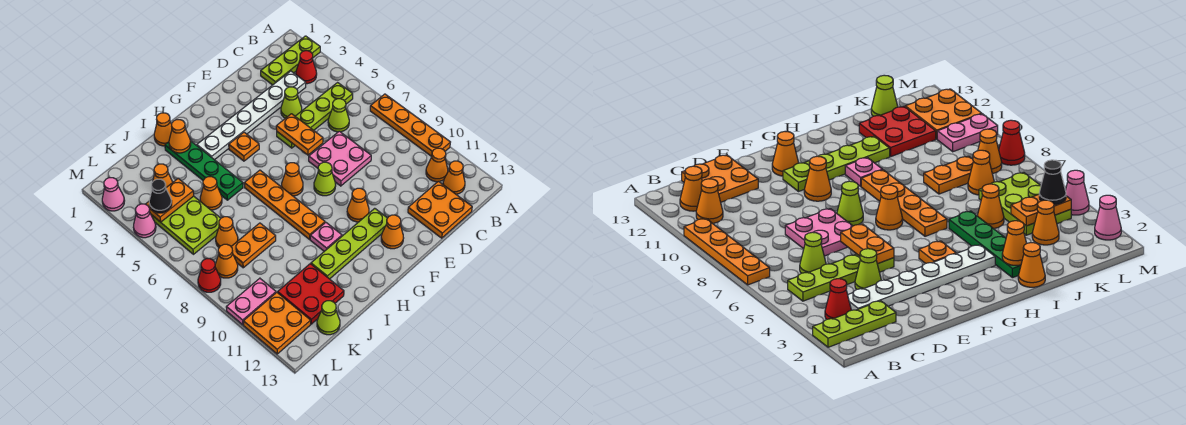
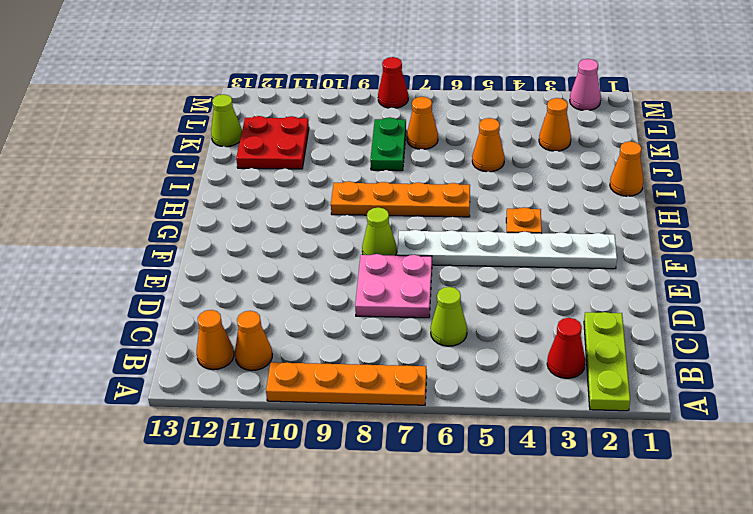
white 1x6 plate [397,230,617,269] -> white 1x6 plate turned to [197,71,306,160]
green 1x2 plate [370,117,406,171] -> orange 1x2 plate [231,223,276,268]
none -> lime 1x4 plate [277,83,353,148]
none -> orange 2x2 plate [408,181,472,238]
none -> lime 1x1 cone [281,87,302,118]
none -> orange 1x1 cone [347,188,369,222]

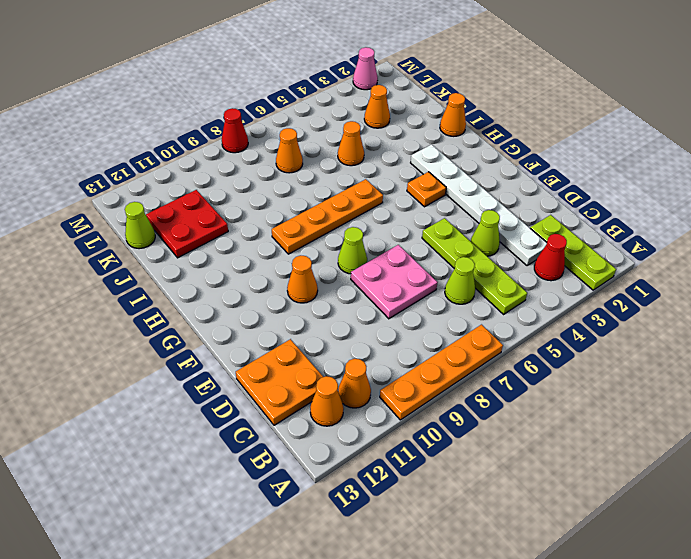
none -> lime 1x4 plate [311,208,387,279]
none -> orange 1x1 cone [381,215,403,249]
none -> orange 1x1 cone [282,163,303,196]
none -> pink 1x1 plate [310,223,342,251]

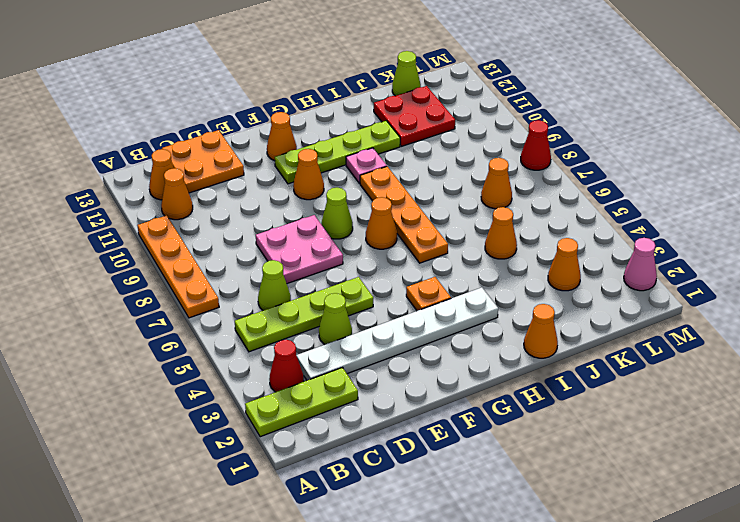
none -> green 1x4 plate [165,142,243,200]
none -> orange 1x2 plate [231,223,276,268]
none -> lime 2x3 plate [151,196,221,254]
none -> orange 1x1 cone [215,244,238,278]

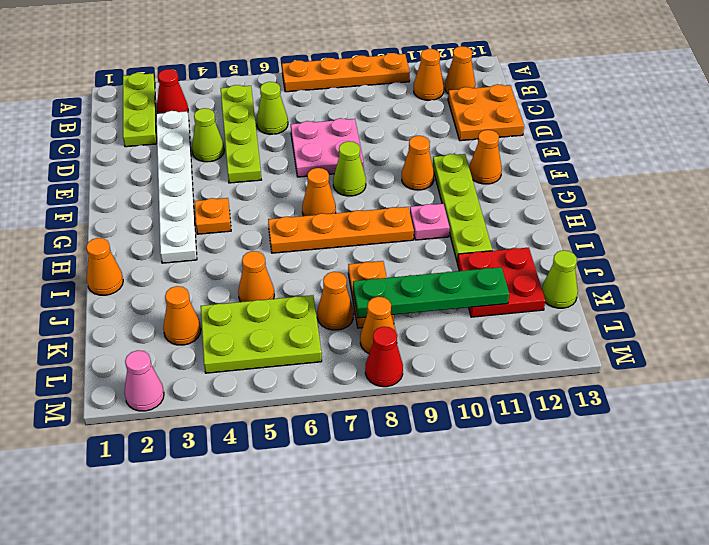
green 1x4 plate [353,267,509,318] -> green 1x4 plate moved to [165,142,243,200]
none -> pink 1x2 plate [226,278,276,325]
none -> orange 2x2 plate [243,292,311,354]
none -> pink 1x1 cone [133,204,156,238]
none -> orange 1x2 plate [276,114,323,155]

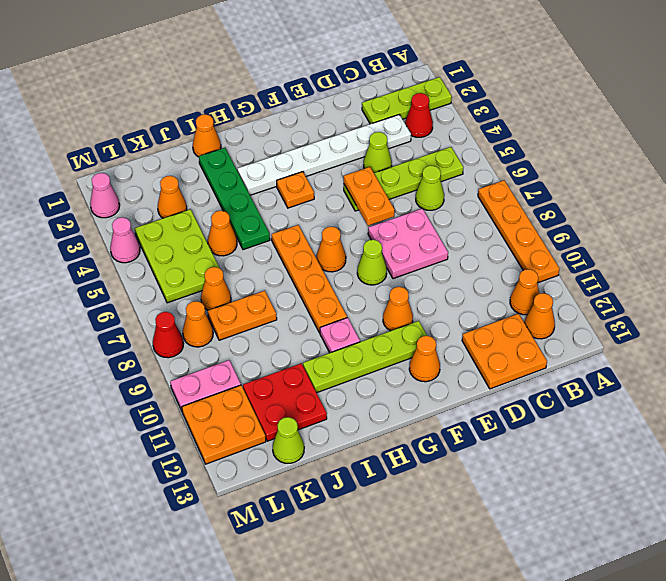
none -> orange 1x1 cone [169,120,191,153]
none -> orange 1x2 plate [146,179,194,222]
none -> black 1x1 cone [149,179,172,213]

